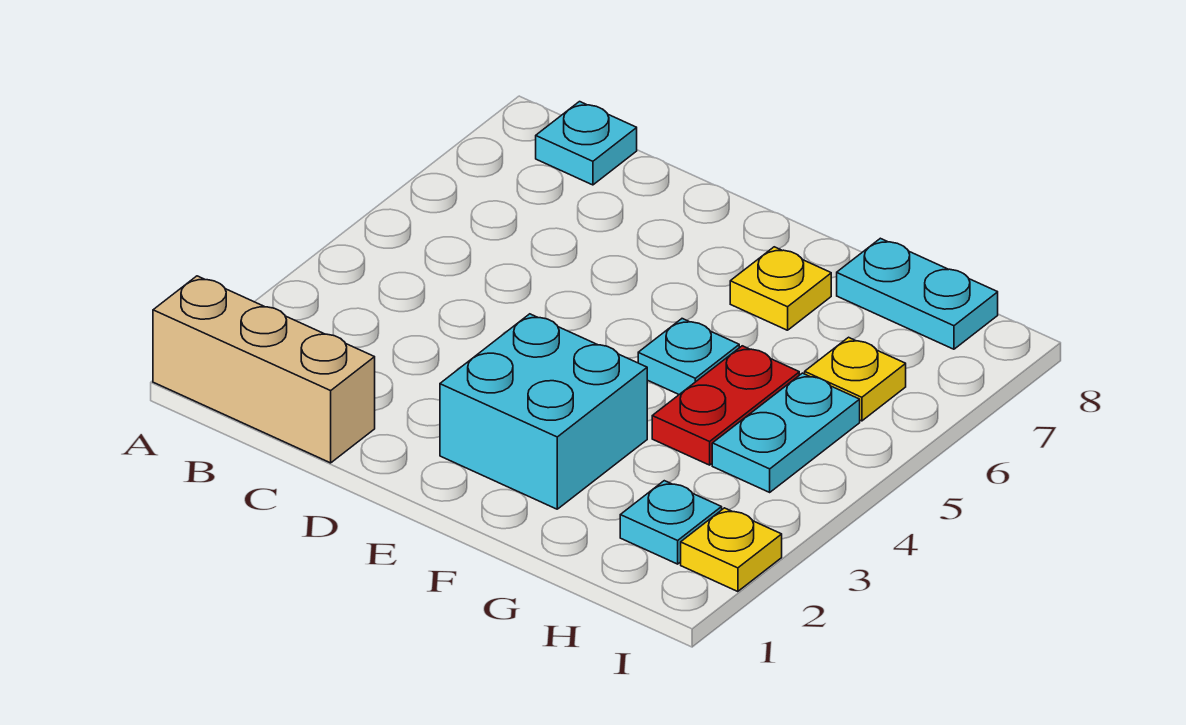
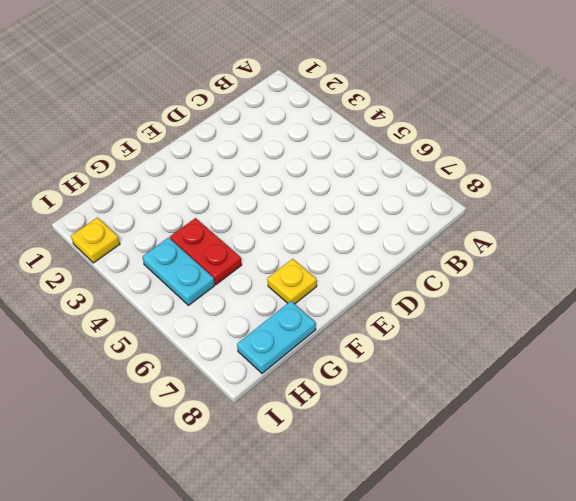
none -> tan 1x3 brick [153,276,375,463]
none -> cyan 1x1 plate [536,102,637,185]

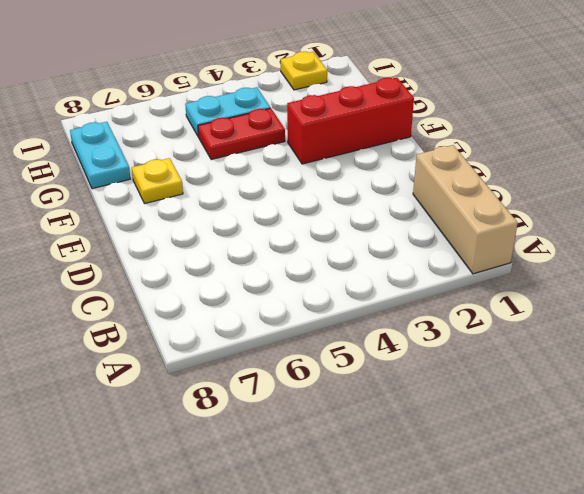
red 1x3 brick [287,78,414,164] -> cyan 2x2 brick [440,314,647,509]
none -> cyan 1x1 plate [536,102,637,185]
none -> cyan 1x1 plate [638,319,739,394]

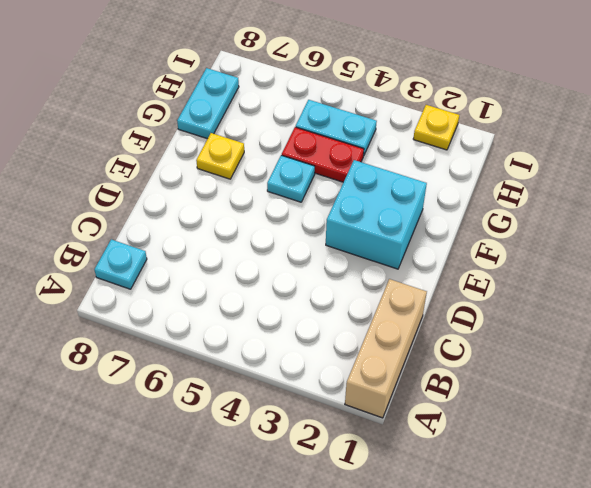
none -> cyan 1x1 plate [620,481,722,564]
none -> yellow 1x1 plate [805,337,906,421]

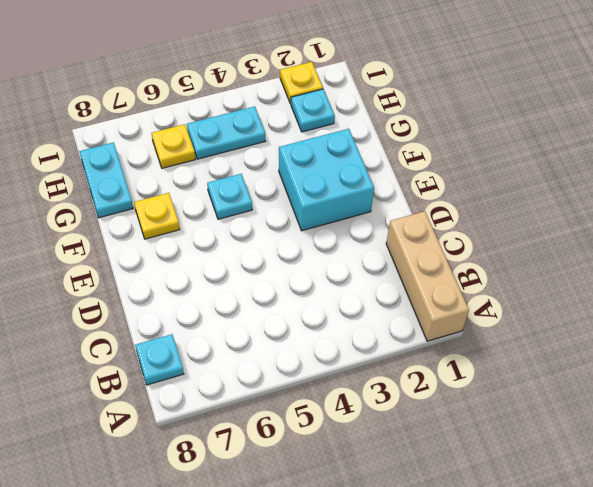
none -> red 1x2 plate [652,346,799,465]

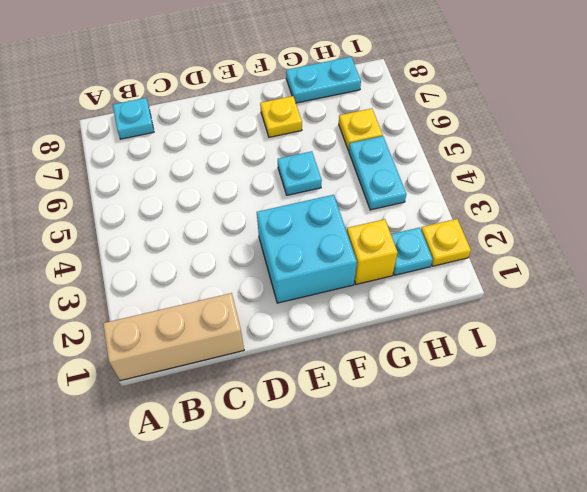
yellow 1x1 brick [347,219,398,284] -> none
none -> red 1x2 plate [652,346,799,465]

